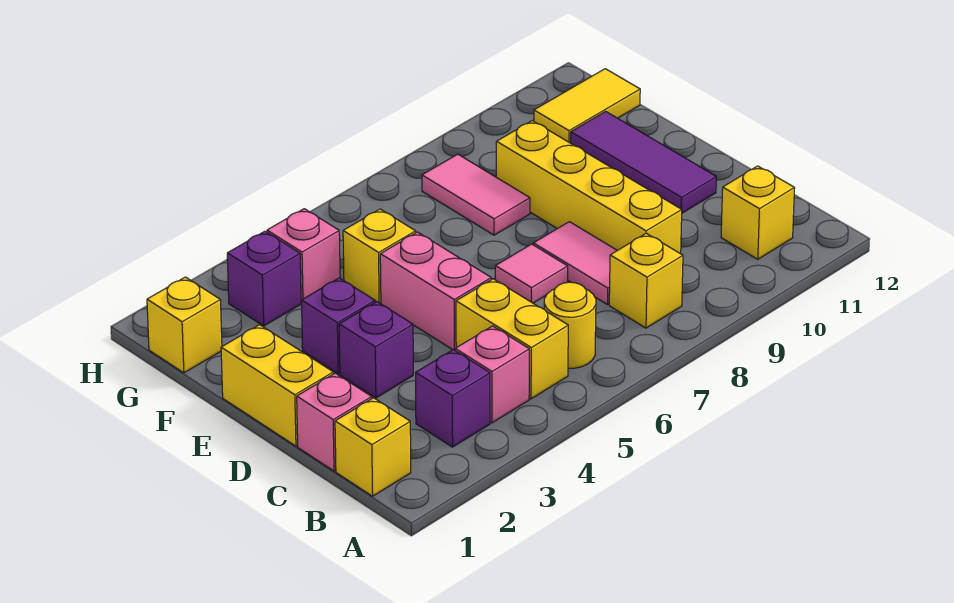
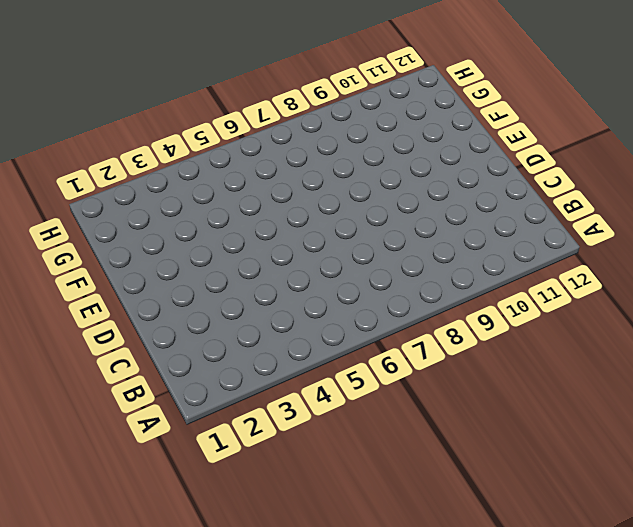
none -> yellow 1x1 brick [335,398,411,496]
none -> purple 1x1 brick [416,350,490,447]
none -> pink 1x1 brick [455,326,529,423]

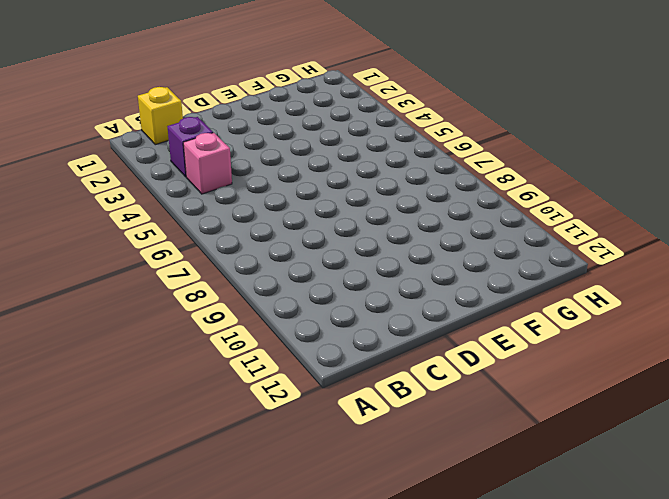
none -> yellow 1x2 brick [456,279,568,399]
none -> yellow 1x1 round brick [544,282,596,368]
none -> yellow 1x1 brick [609,233,683,328]

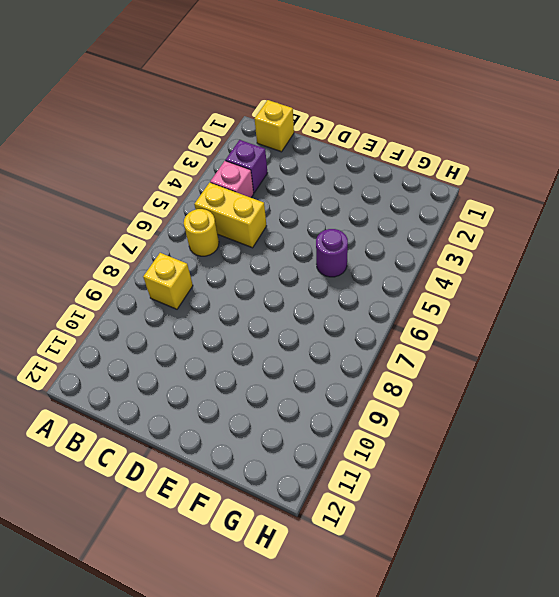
purple 1x1 round brick [316,229,348,277] -> yellow 1x1 brick [343,209,416,303]
none -> yellow 1x1 brick [721,166,794,259]
none -> pink 1x1 brick [297,373,372,471]
none -> pink 1x2 tile [533,222,617,305]

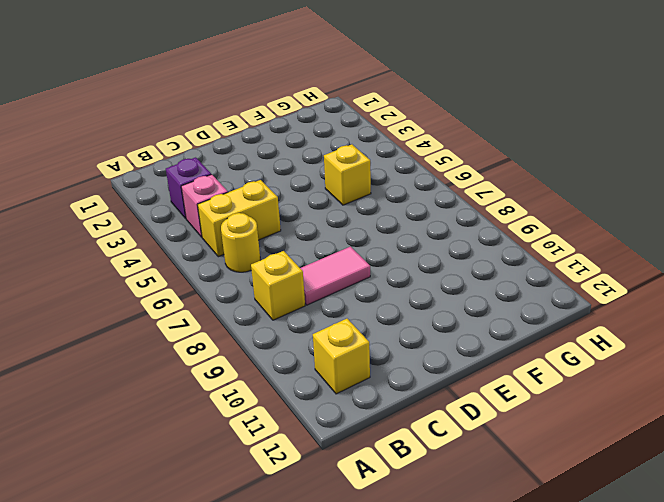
none -> yellow 1x1 brick [335,398,411,496]
none -> pink 1x1 brick [297,373,372,471]
none -> yellow 1x4 brick [496,121,682,254]

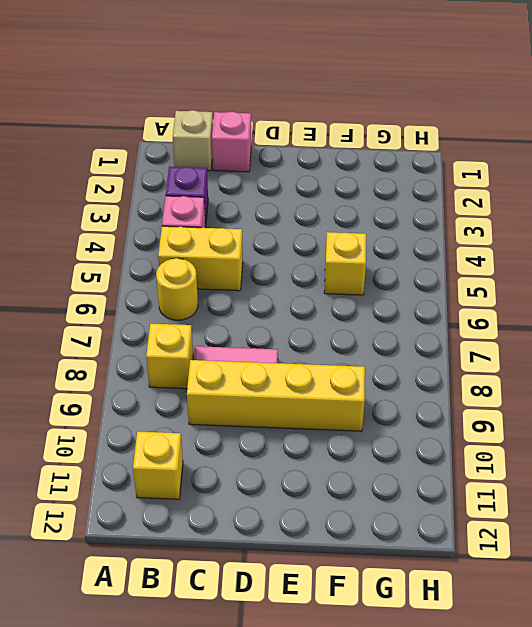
tan 1x1 brick [173,110,213,171] -> yellow 1x1 brick [335,398,411,496]
none -> yellow 1x2 brick [221,325,333,446]
none -> purple 1x1 brick [339,302,413,398]
none -> pink 1x2 brick [380,232,491,350]

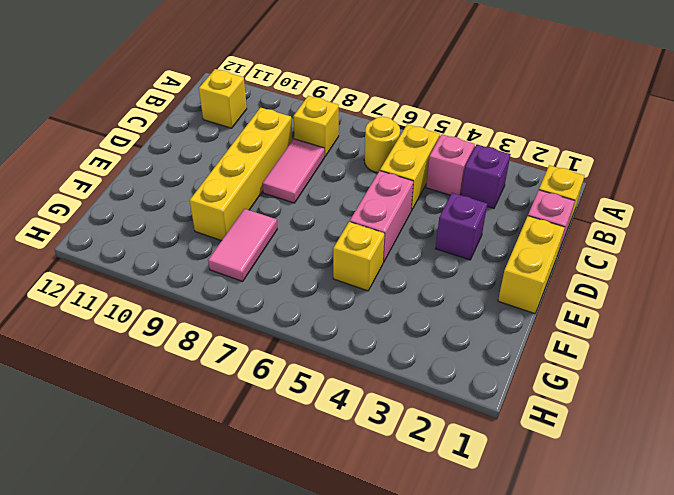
none -> pink 1x1 tile [495,244,568,303]
none -> purple 1x3 tile [571,111,716,213]
none -> purple 1x1 brick [301,278,375,374]

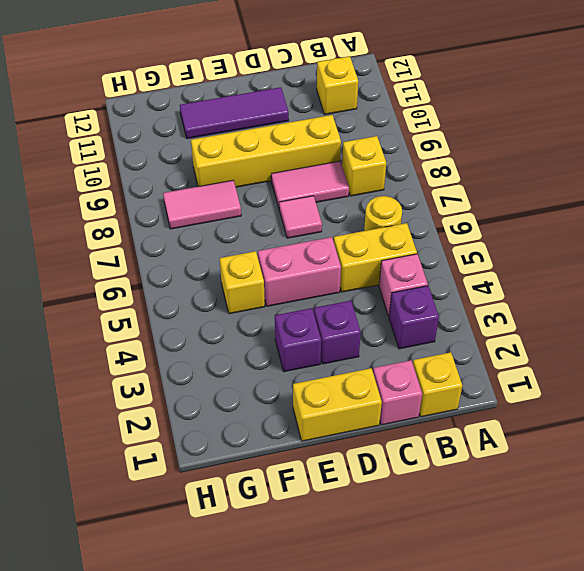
none -> yellow 1x1 brick [147,277,222,373]
none -> purple 1x1 brick [227,231,301,326]
none -> pink 1x1 brick [267,209,340,302]

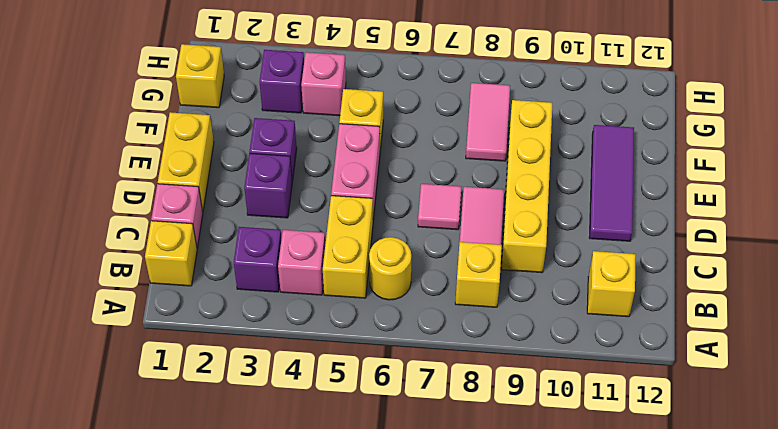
none -> yellow 1x2 tile [534,69,640,143]

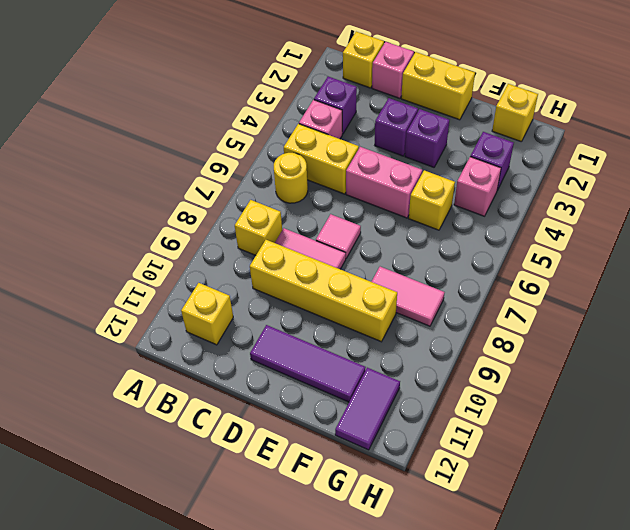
purple 1x2 tile [335,368,400,450] -> yellow 1x2 tile [534,69,640,143]

